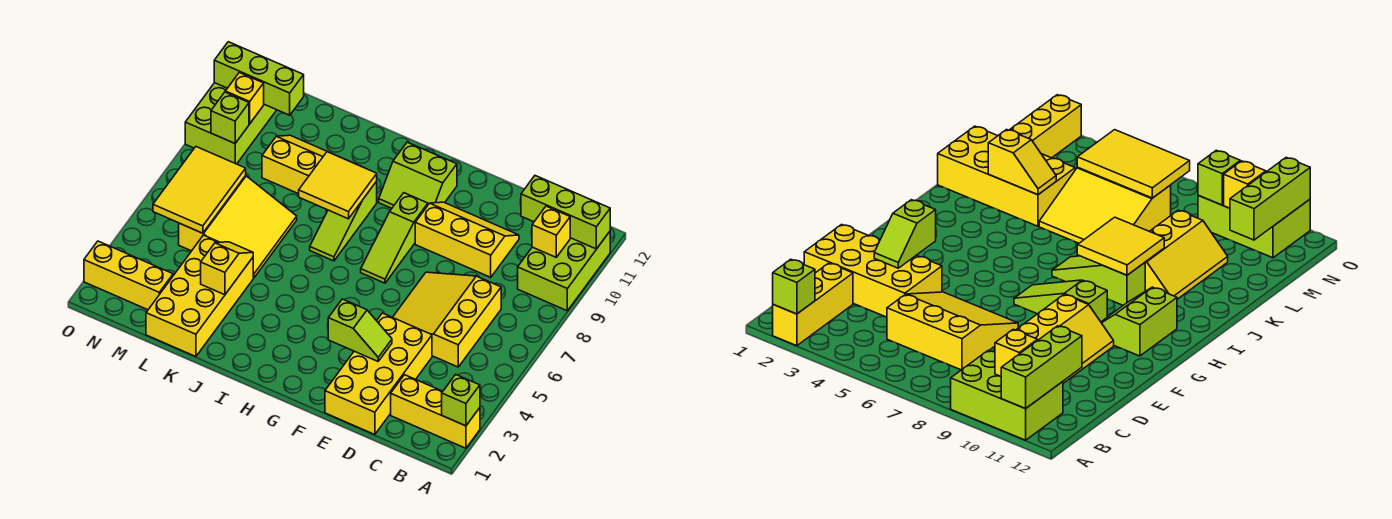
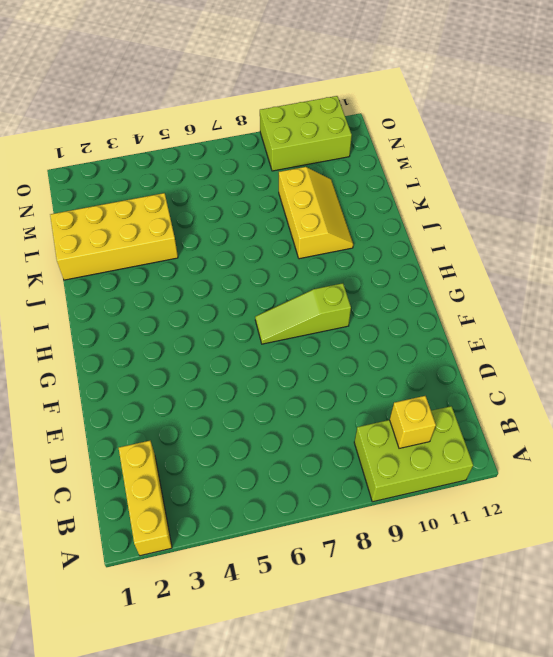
none -> yellow 3x3 slope [393,272,501,367]
none -> yellow 2x4 brick [325,313,432,435]
none -> yellow 2x3 slope [415,202,519,277]

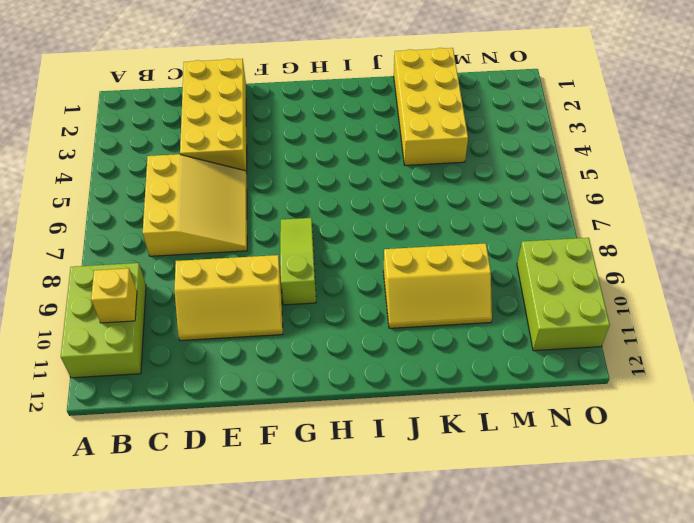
none -> yellow 1x3 brick [391,375,480,448]
none -> lime 2x2 slope [379,142,457,208]
none -> lime 1x3 slope [310,181,377,261]

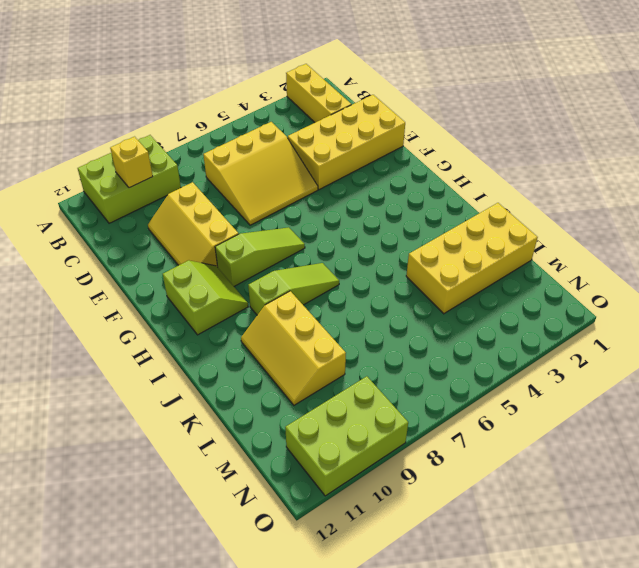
none -> yellow 3x3 slope [179,176,297,278]
none -> yellow 1x3 brick [84,241,173,310]
none -> lime 1x1 brick [442,374,480,426]

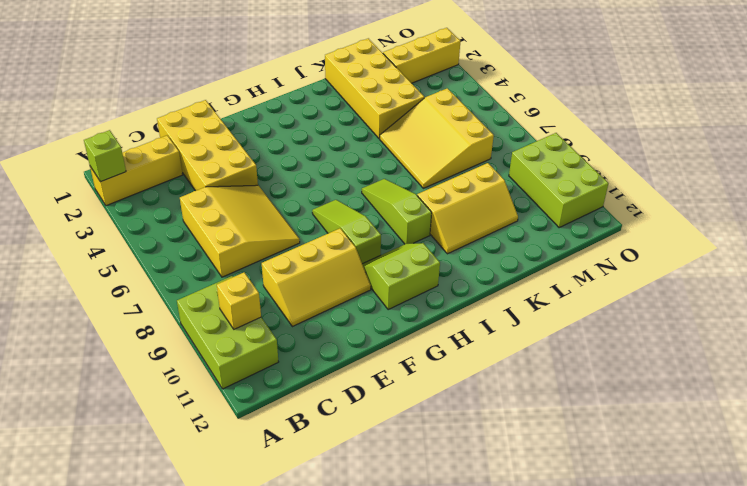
none -> lime 1x3 brick [521,176,610,249]
none -> lime 1x2 slope [328,299,392,361]
none -> yellow 2x2 tile [299,152,377,219]

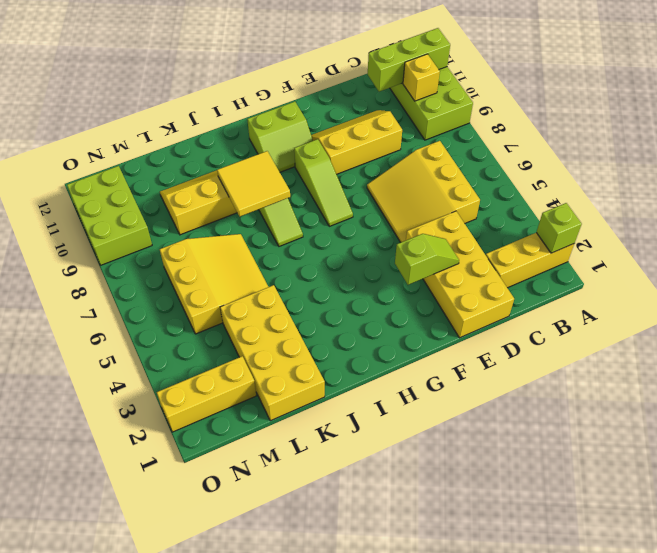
none -> yellow 1x2 slope [201,242,253,295]
none -> yellow 2x3 tile [153,147,246,233]
none -> lime 1x3 brick [214,42,304,115]

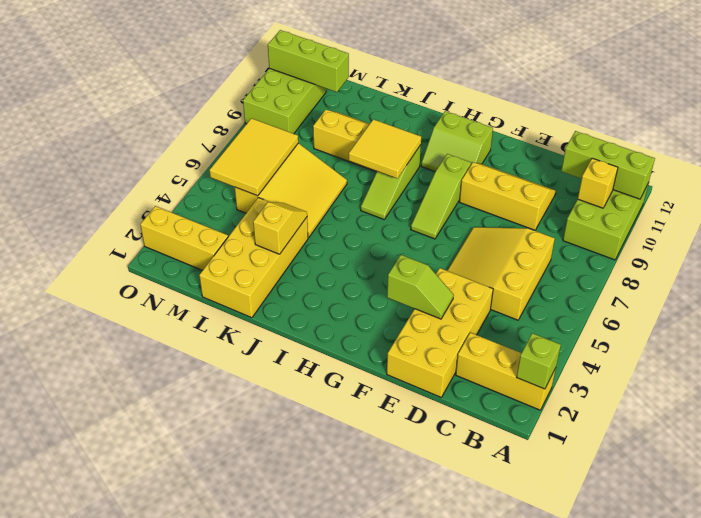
none -> lime 1x1 brick [211,92,249,143]
none -> yellow 1x1 brick [225,72,264,124]

